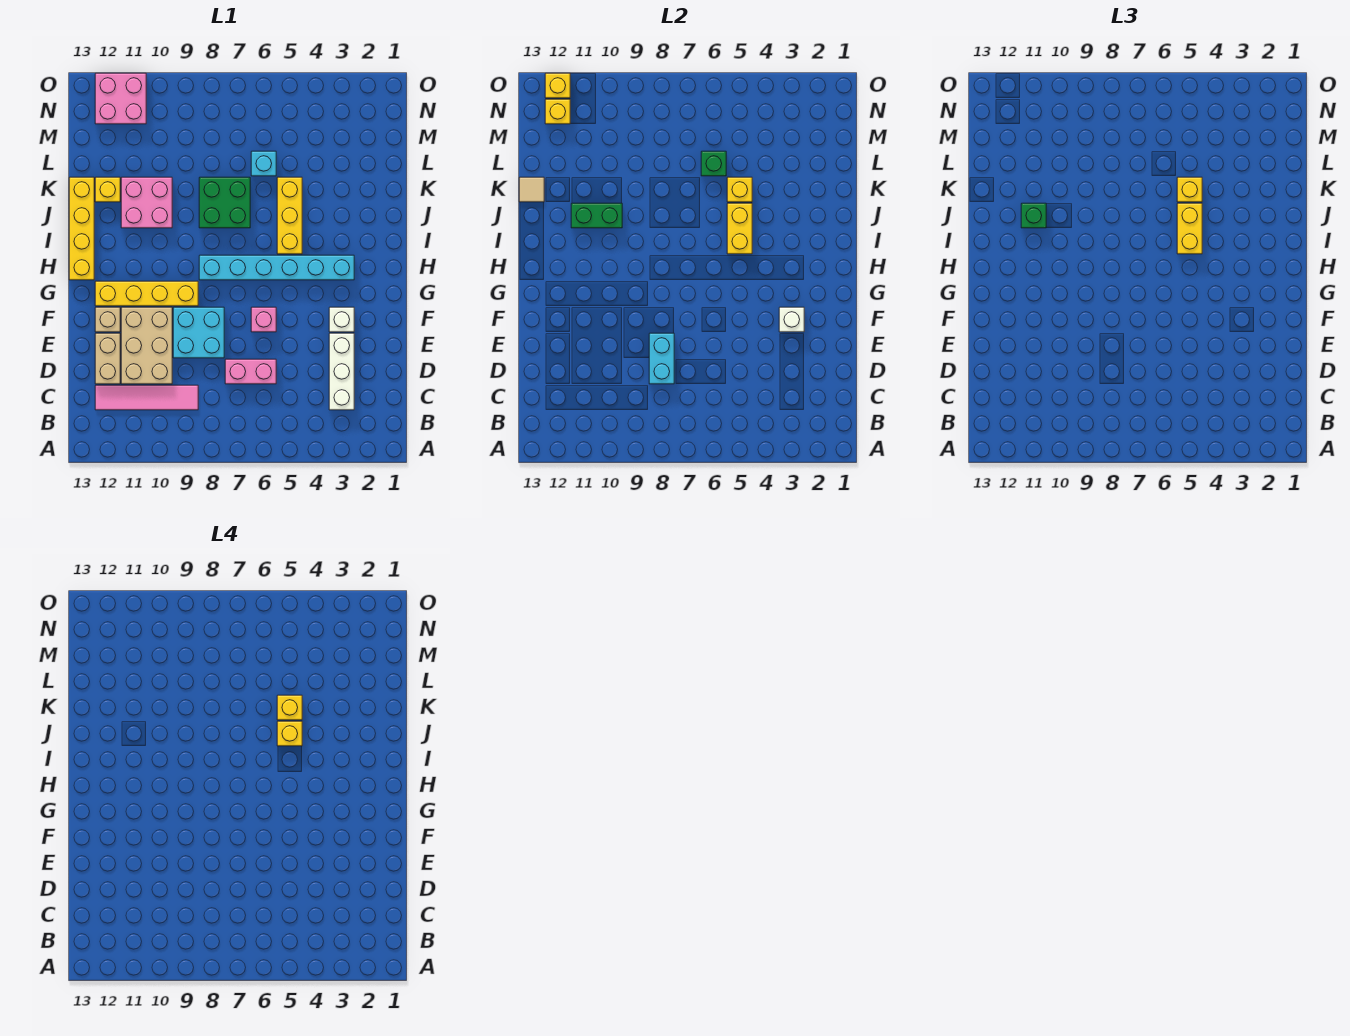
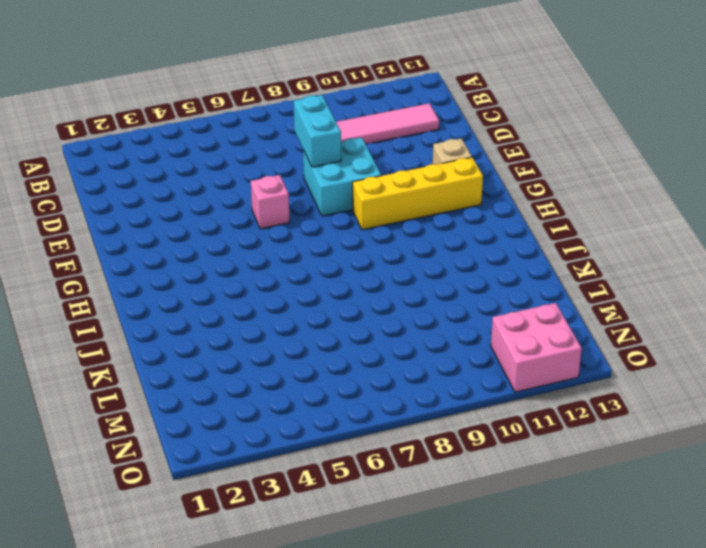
none -> white 1x3 brick [329,333,354,410]
none -> pink 1x2 brick [225,359,276,384]
none -> tan 2x3 brick [121,307,172,384]
none -> tan 1x2 brick [95,333,120,384]

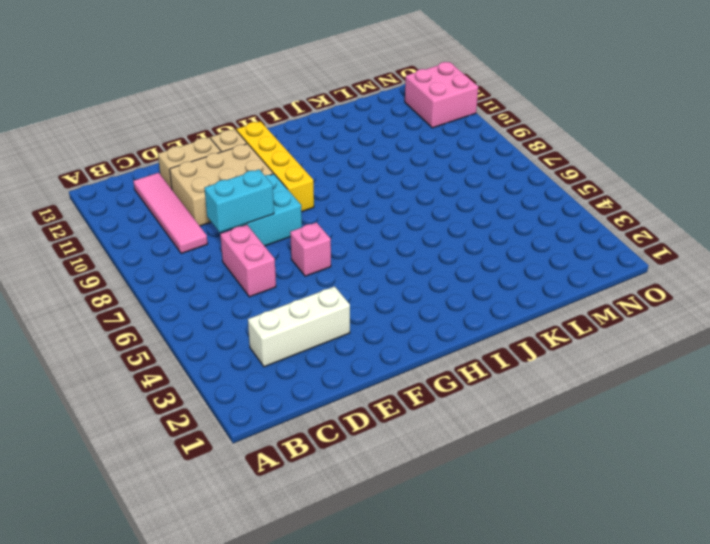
none -> white 1x1 brick [329,307,354,332]
none -> cyan 1x6 brick [199,255,354,280]
none -> yellow 1x4 brick [69,177,94,280]
none -> yellow 1x3 brick [277,177,302,254]

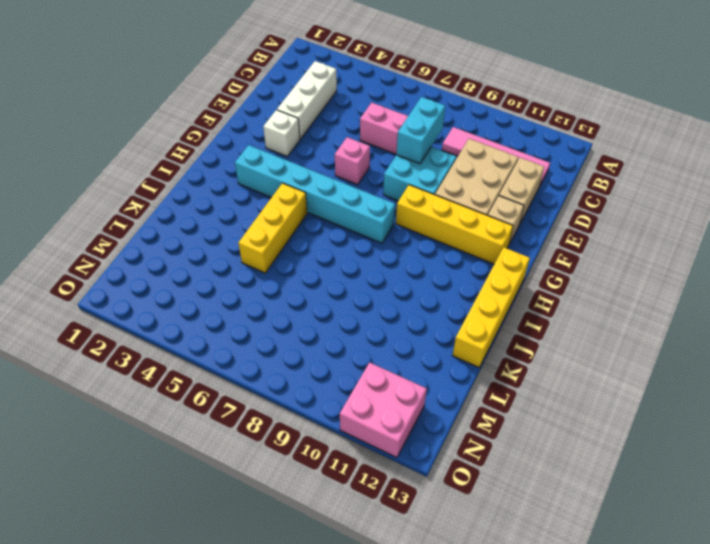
none -> green 2x2 brick [199,177,250,228]
none -> pink 2x2 brick [121,177,172,228]
none -> yellow 1x1 brick [95,177,120,202]
none -> cyan 1x1 brick [251,151,276,176]

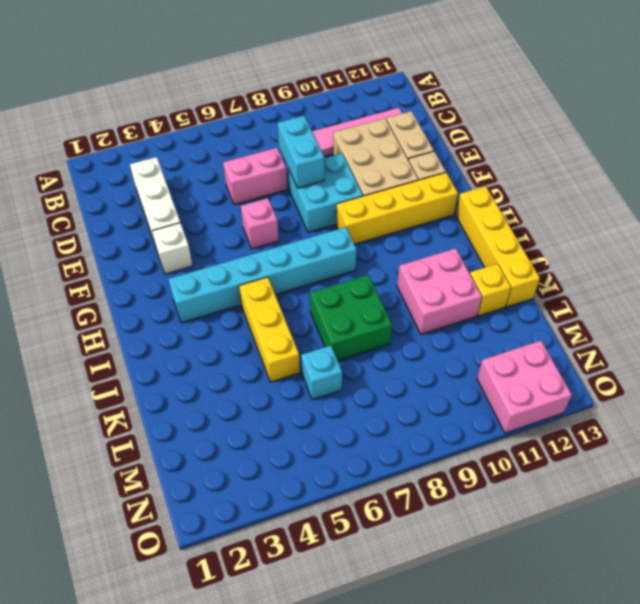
none -> white 1x1 brick [779,307,804,332]
none -> yellow 1x2 brick [727,203,752,254]
none -> green 1x2 brick [571,203,622,228]
none -> yellow 1x1 brick [727,177,752,202]

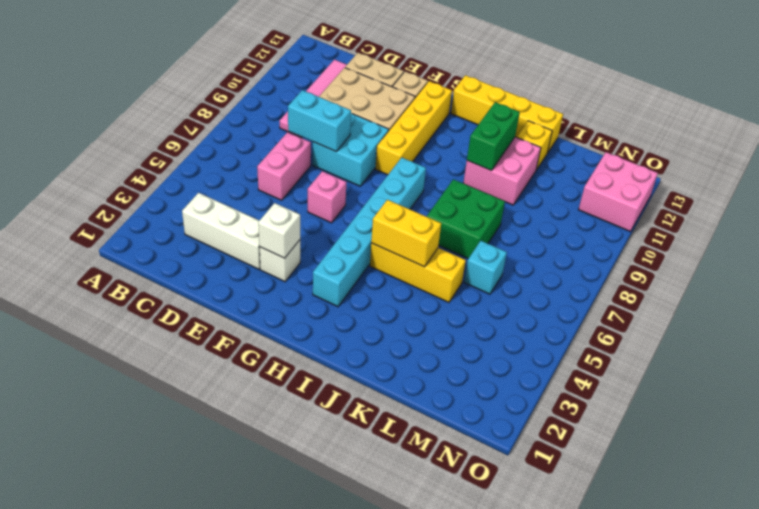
none -> yellow 1x1 brick [727,177,752,202]
none -> tan 1x1 tile [519,177,544,202]
none -> green 1x1 brick [701,151,726,176]
none -> yellow 1x1 brick [545,99,570,124]

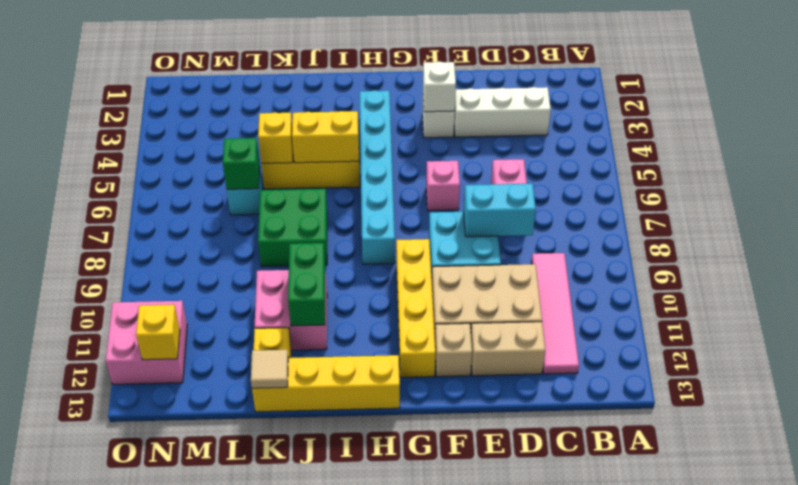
none -> yellow 1x1 brick [545,73,570,98]
none -> yellow 1x2 brick [1177,203,1202,254]
none -> green 1x1 brick [1021,203,1046,228]
none -> yellow 1x1 brick [1177,177,1202,202]

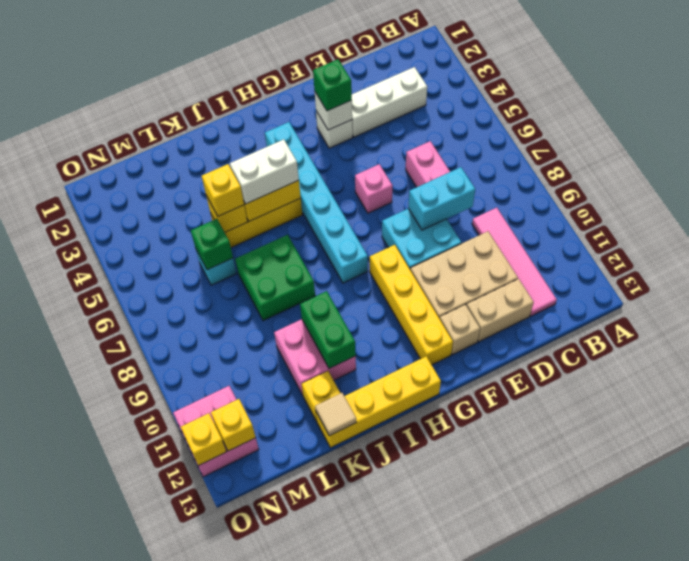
green 1x1 brick [313,59,352,111] -> green 1x1 brick moved to [1021,203,1046,228]
white 1x2 brick [230,139,299,204] -> yellow 1x2 brick [1177,203,1202,254]
none -> yellow 1x1 brick [277,721,302,746]
none -> yellow 1x1 brick [277,695,302,720]

